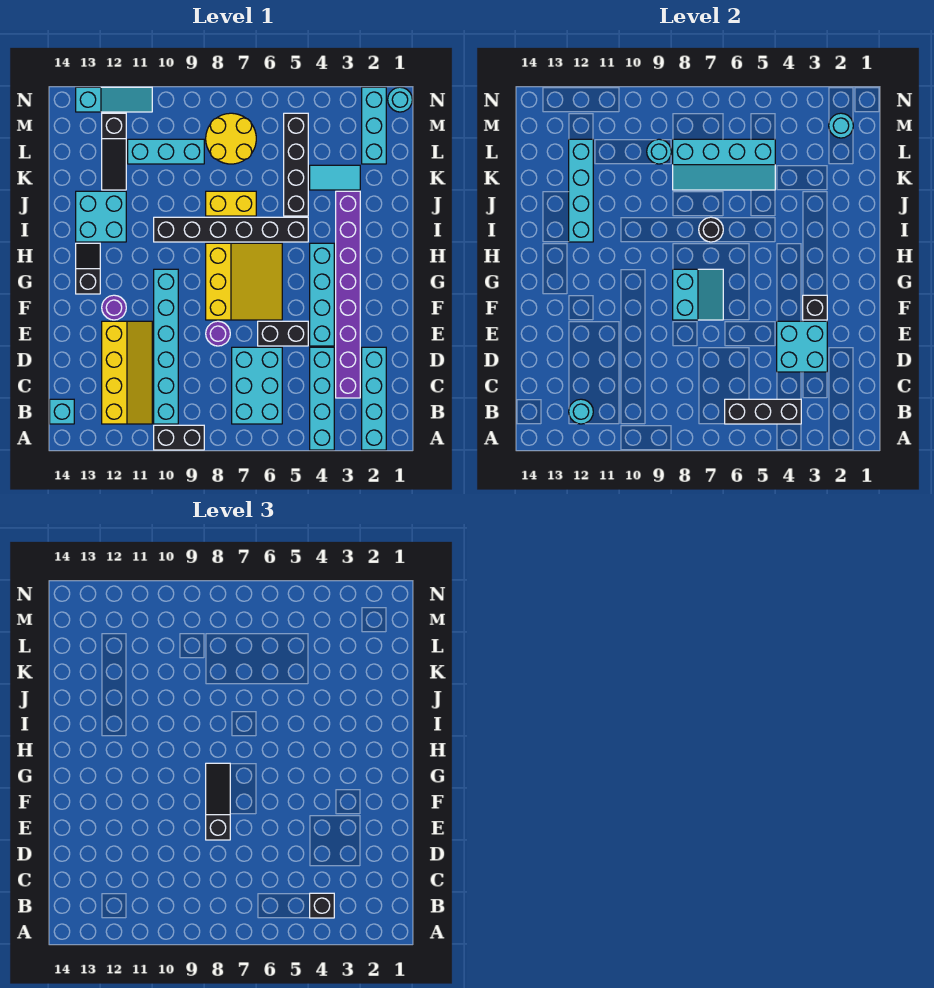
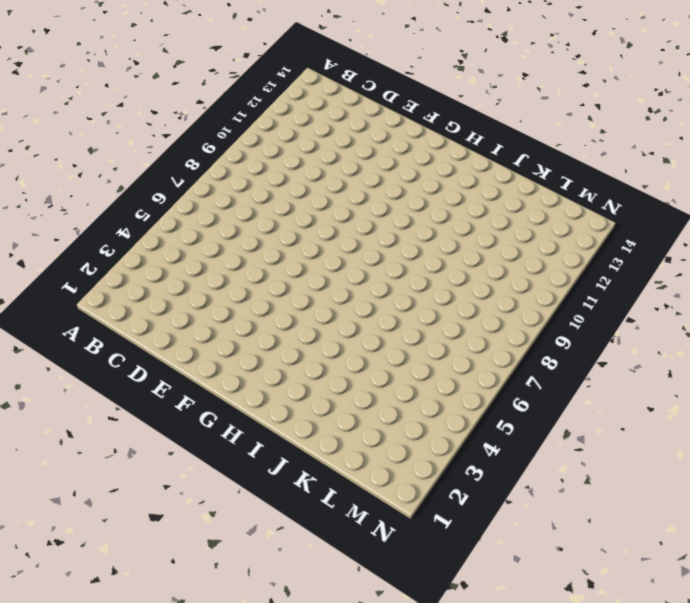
none -> cyan 1x4 brick [362,347,386,450]
none -> cyan 1x4 brick [310,347,334,450]
none -> black 1x2 brick [154,425,204,450]
none -> cyan 2x3 brick [232,347,282,424]

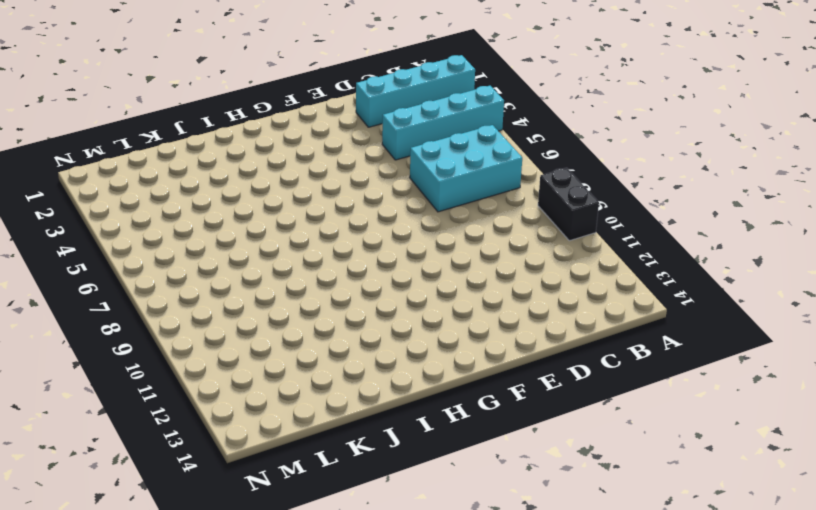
none -> cyan 1x6 brick [154,269,178,424]
none -> yellow 2x4 slope [102,321,152,424]
none -> cyan 1x1 brick [50,399,74,424]
none -> purple 1x8 brick [336,191,360,398]

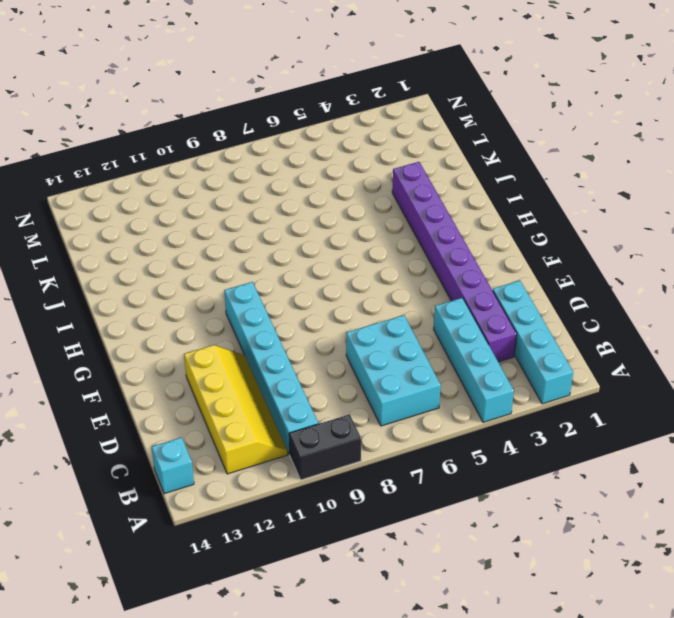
none -> cyan 1x4 brick [310,243,334,346]
none -> black 1x2 brick [258,321,308,346]
none -> purple 1x1 round brick [206,321,230,346]
none -> yellow 3x3 slope [206,243,282,320]

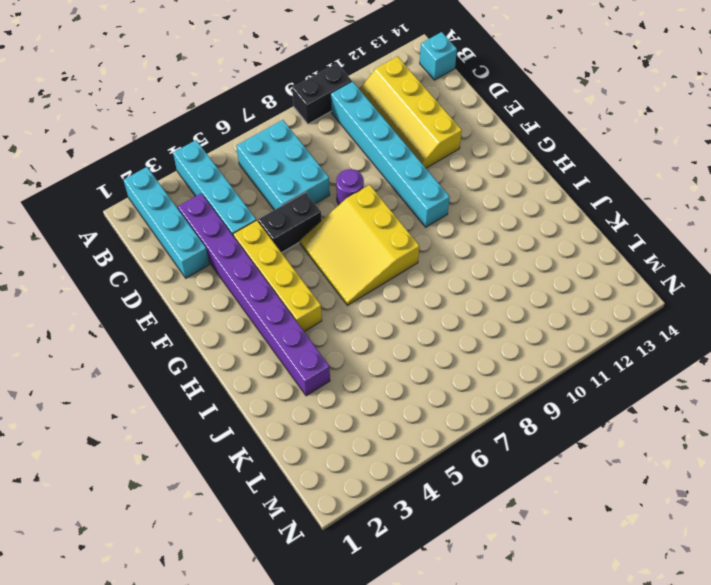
yellow 1x4 brick [233,220,322,332] -> cyan 1x4 brick [310,243,334,346]
none -> purple 1x1 round brick [102,295,126,320]
none -> black 1x2 slope [76,243,100,294]
none -> black 1x6 brick [154,217,308,242]
none -> cyan 2x2 brick [76,191,126,242]

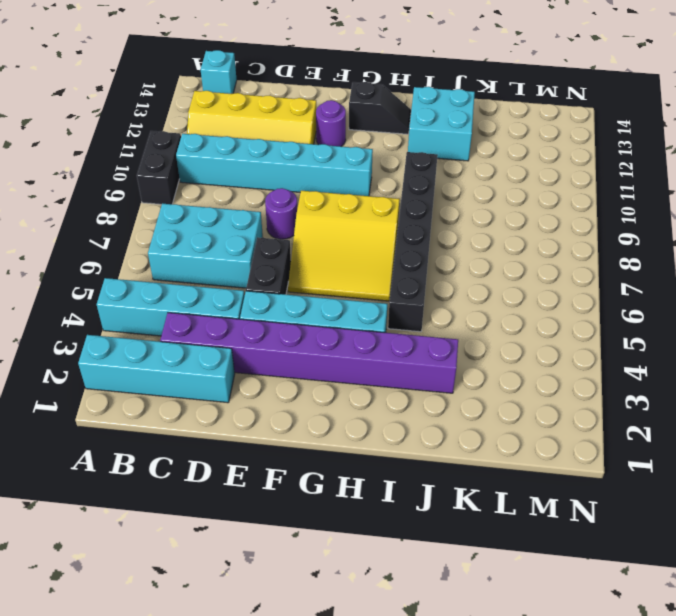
none -> black 1x4 brick [284,113,308,216]
none -> yellow 1x2 brick [206,191,256,216]
none -> cyan 1x2 tile [310,165,360,190]
none -> black 1x3 slope [102,113,126,190]

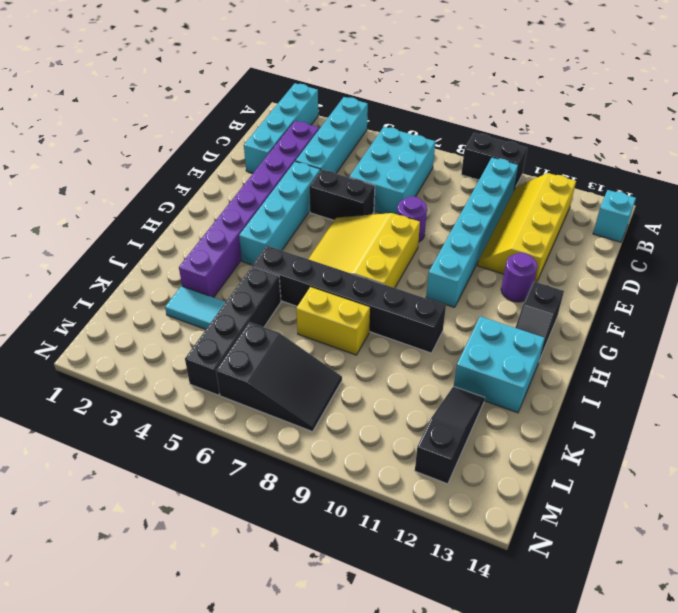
black 2x3 slope [216,322,342,432] -> yellow 2x2 round brick [206,113,256,164]
none -> cyan 1x3 brick [362,87,386,164]
none -> cyan 1x3 brick [128,139,204,164]
none -> cyan 1x1 round brick [388,87,412,112]
none -> cyan 1x3 slope [76,87,152,112]

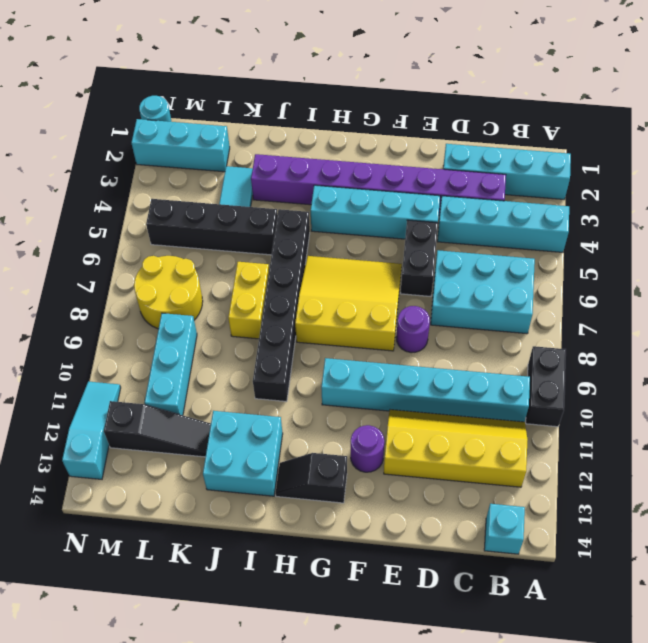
none -> black 1x3 brick [725,399,801,424]
none -> cyan 1x1 round brick [569,399,593,424]
none -> cyan 2x2 brick [777,321,827,372]
none -> black 1x1 brick [803,295,827,320]

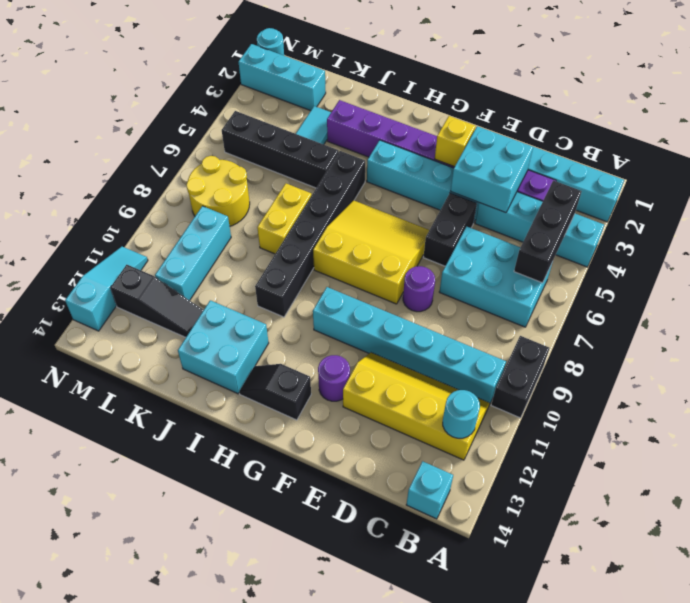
yellow 1x1 brick [435,116,475,167] -> black 1x1 brick [803,295,827,320]
none -> cyan 2x2 slope [673,269,723,320]
none -> black 1x1 round brick [699,217,723,242]
none -> cyan 1x4 brick [569,139,593,242]
none -> cyan 2x4 slope [673,139,775,190]

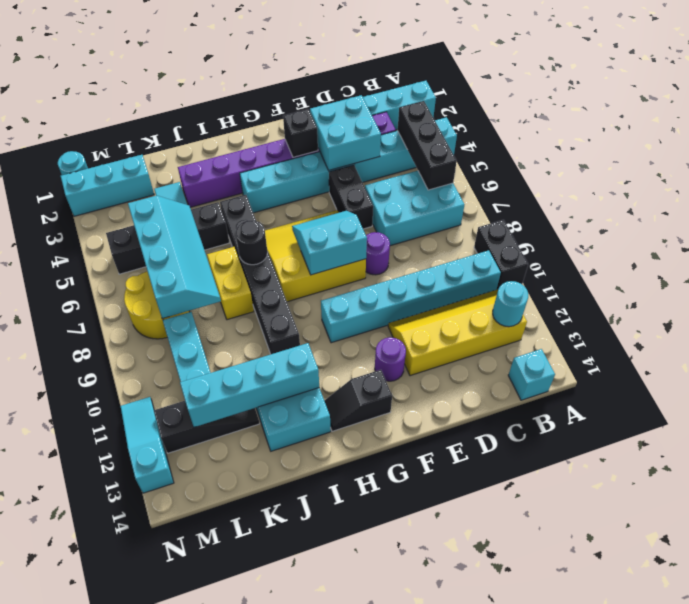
none -> cyan 1x1 round brick [647,139,671,164]
none -> cyan 1x1 round brick [829,113,853,138]
none -> black 1x1 brick [310,893,334,918]
none -> black 1x3 slope [206,763,230,840]

